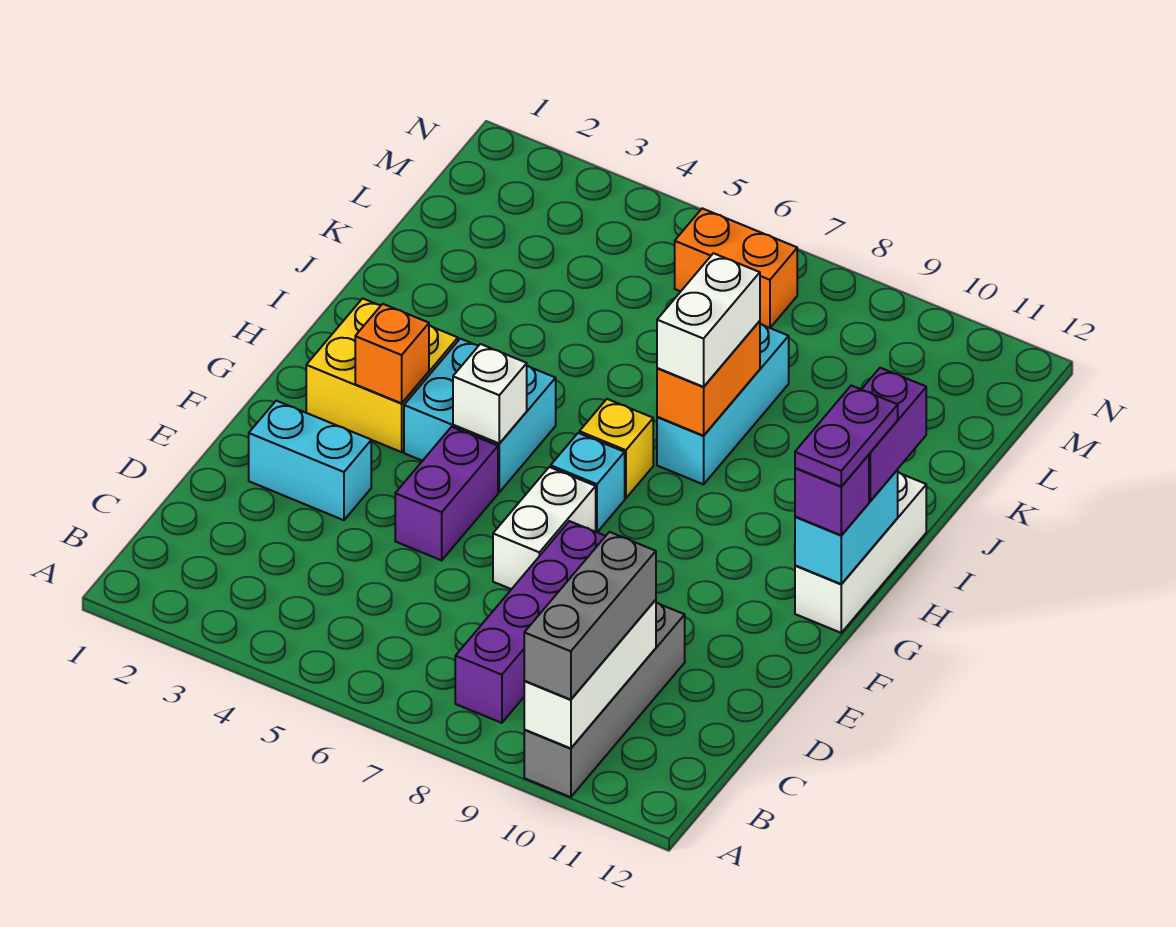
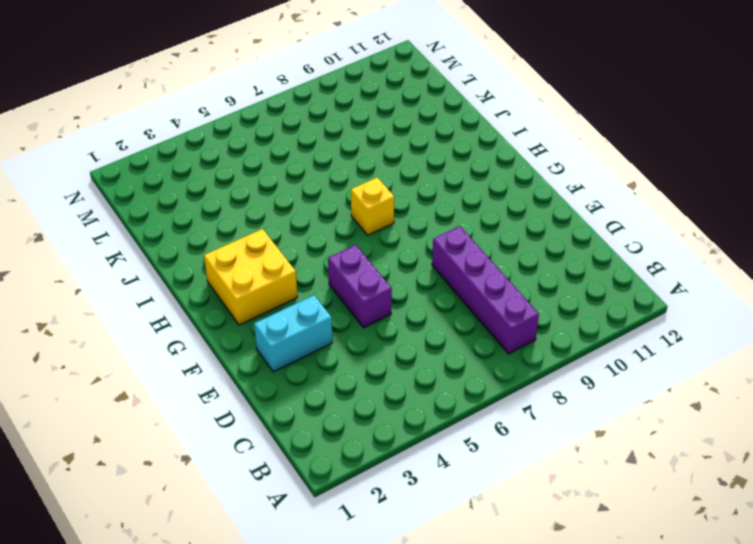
none -> grey 1x4 brick [524,602,685,797]
none -> white 1x2 brick [493,467,596,589]
none -> cyan 2x2 brick [404,339,556,492]

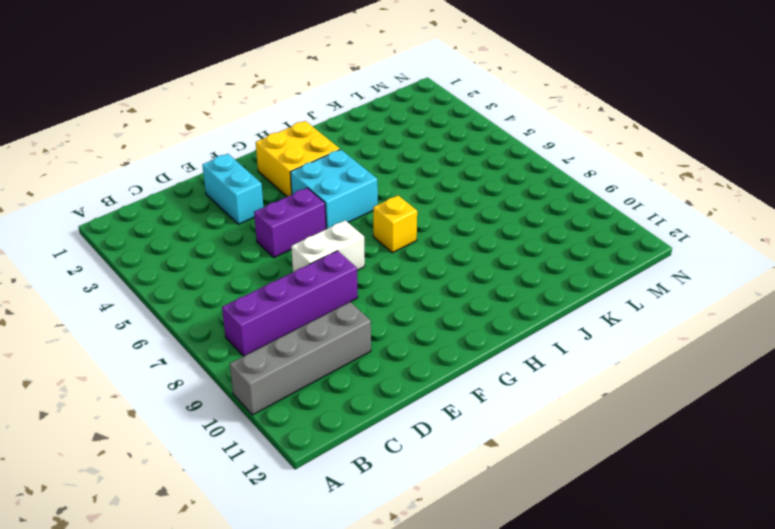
none -> cyan 1x1 brick [551,433,625,532]
none -> white 1x3 brick [795,472,926,633]
none -> cyan 1x3 brick [657,324,789,484]

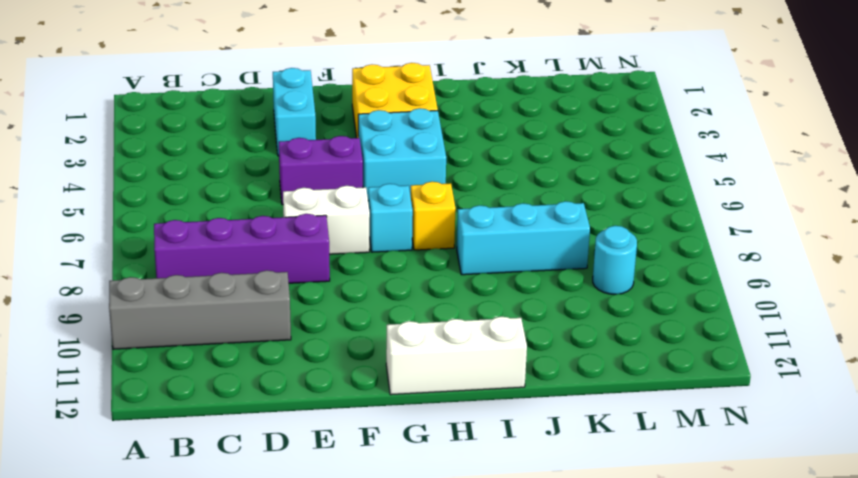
cyan 1x1 round brick [593,226,637,294] -> none
none -> orange 1x2 brick [675,208,797,328]
none -> white 1x3 brick [524,600,656,748]
none -> orange 1x1 brick [355,304,429,403]

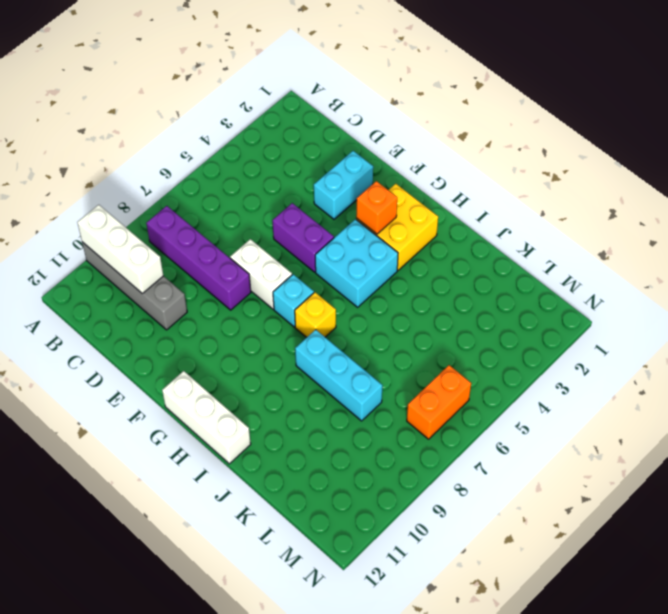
none -> white 1x1 brick [453,344,527,444]
none -> cyan 1x2 brick [795,470,898,584]
none -> orange 1x2 brick [657,321,760,436]

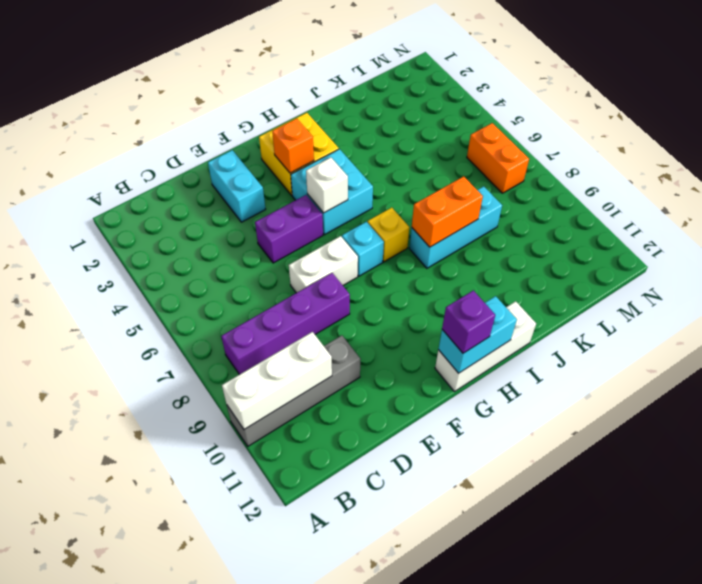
none -> grey 1x3 brick [524,532,656,700]
none -> purple 1x2 brick [862,368,926,501]
none -> white 1x2 brick [657,253,760,387]

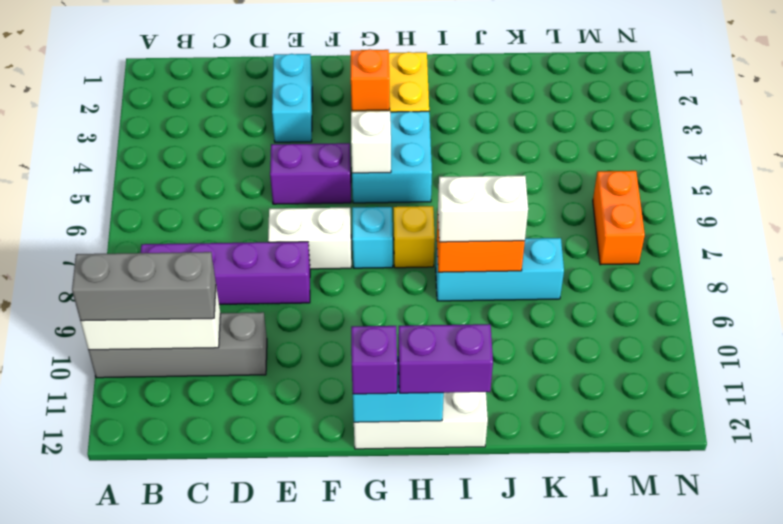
none -> purple 1x2 plate [795,385,898,487]

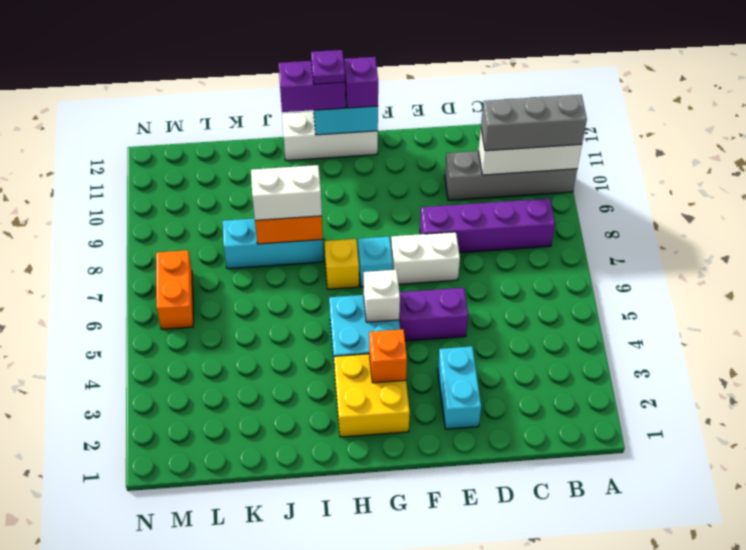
purple 1x1 plate [311,50,345,84] -> purple 1x2 plate [795,385,898,487]

